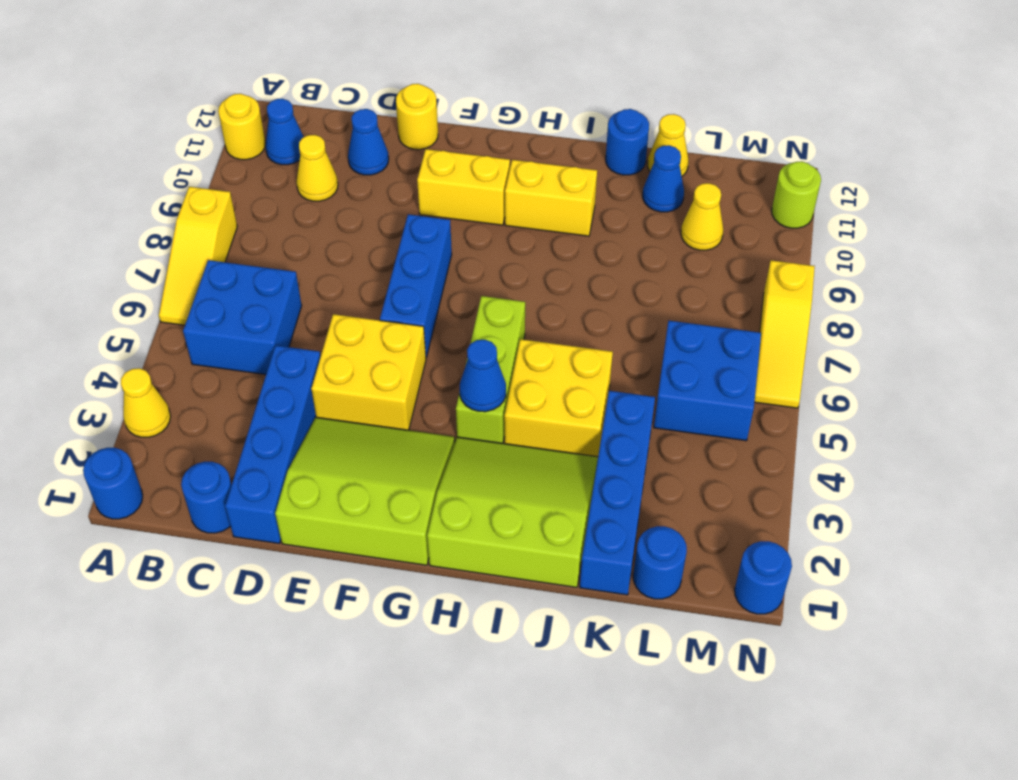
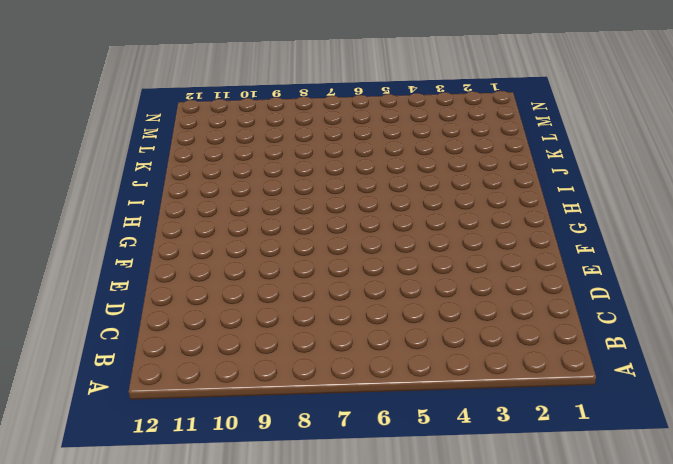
none -> blue 1x1 round brick [83,448,143,519]
none -> yellow 1x1 cone [121,368,171,437]
none -> yellow 1x3 slope [159,187,237,325]
none -> yellow 1x1 round brick [218,94,266,160]

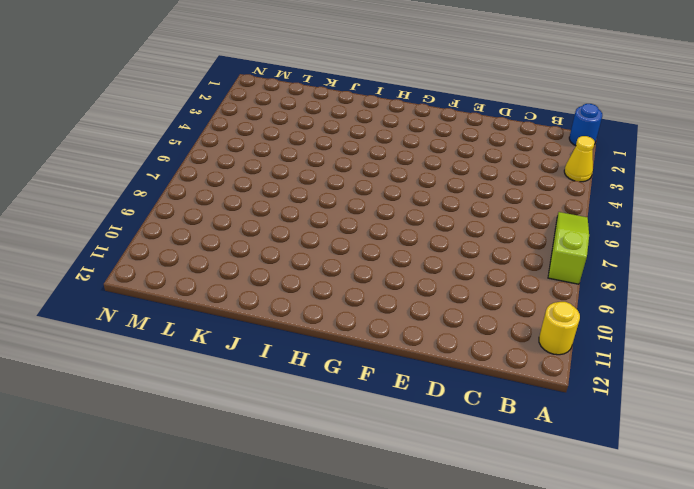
lime 1x3 slope [548,212,589,284] -> yellow 1x3 slope [159,187,237,325]
none -> blue 2x2 brick [183,260,302,375]
none -> blue 1x1 cone [265,99,304,165]
none -> blue 1x1 round brick [181,462,232,533]
none -> yellow 1x1 cone [296,135,338,201]

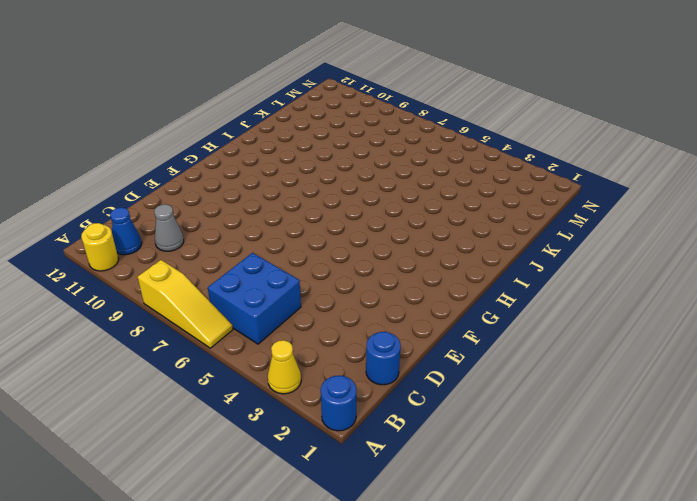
grey 1x1 cone [154,204,184,251] -> yellow 1x1 cone [296,135,338,201]
none -> blue 1x4 brick [225,345,321,544]
none -> blue 1x1 cone [348,109,389,175]
none -> lime 3x3 slope [275,417,455,565]
none -> yellow 2x2 brick [311,314,426,430]

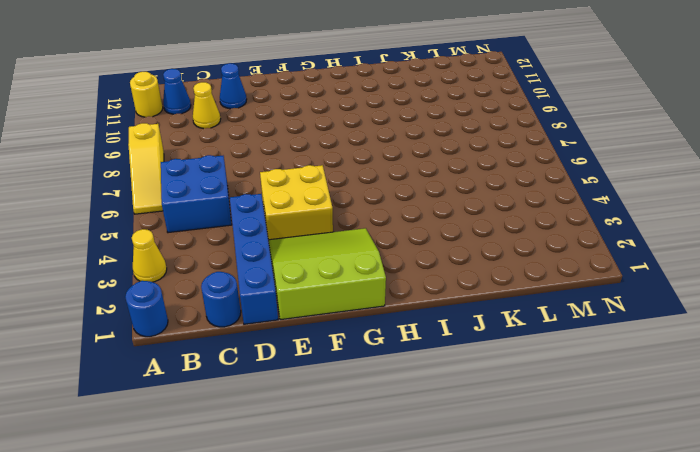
none -> yellow 1x1 round brick [396,84,438,150]
none -> blue 1x3 brick [380,214,452,358]
none -> yellow 1x2 brick [417,149,510,225]
none -> lime 3x3 slope [427,437,598,587]

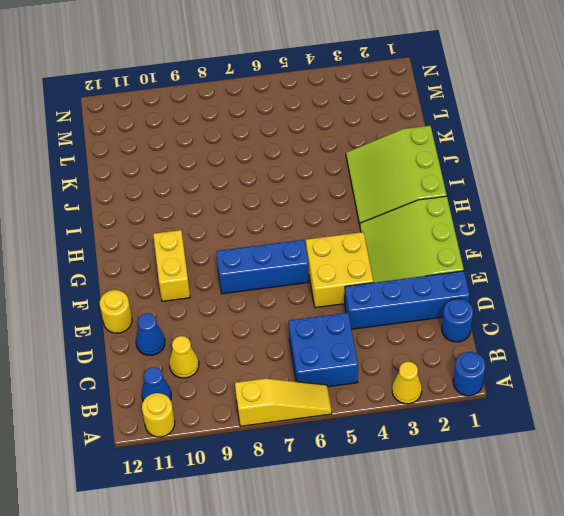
none -> lime 1x3 brick [456,296,525,443]
none -> yellow 1x2 brick [505,160,597,236]
none -> yellow 2x2 brick [504,339,613,457]
none -> blue 1x1 round brick [606,109,649,175]

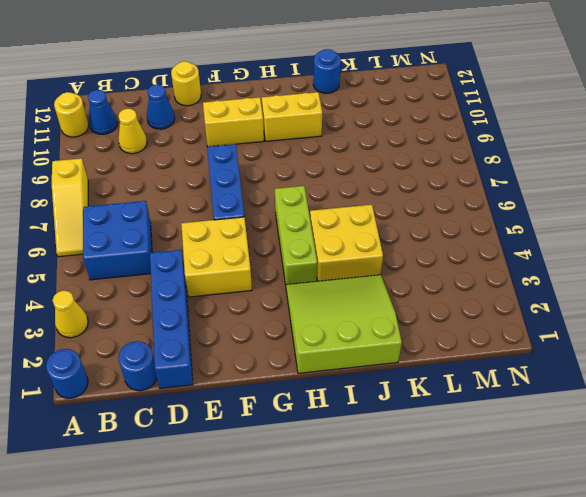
none -> lime 3x3 slope [275,417,455,565]
none -> blue 1x4 brick [580,391,655,595]
none -> blue 1x1 cone [643,145,684,212]
none -> yellow 1x1 cone [648,114,689,176]

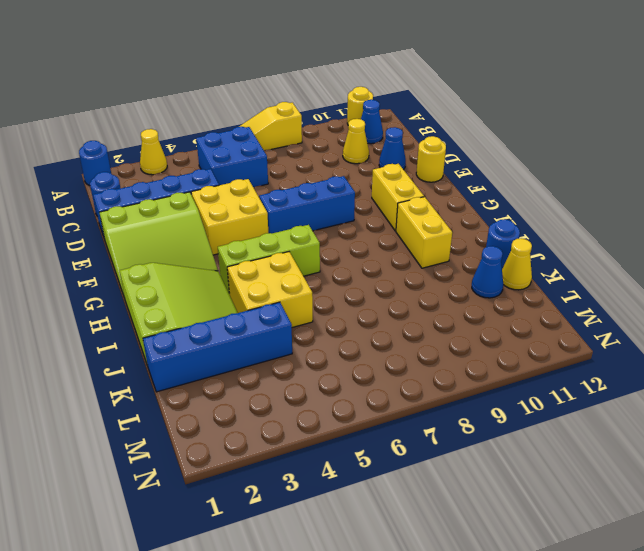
lime 3x3 slope [99,192,218,295] -> lime 3x3 slope turned to [275,417,455,565]
none -> blue 1x1 round brick [633,526,687,599]
none -> blue 2x2 brick [654,321,761,441]
none -> yellow 1x1 cone [681,183,723,250]
none -> blue 1x1 round brick [735,541,792,614]

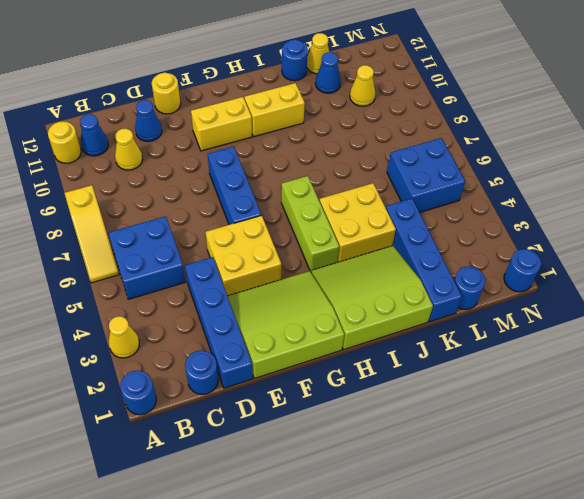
none -> yellow 1x3 slope [755,260,815,408]
none -> lime 1x1 round brick [772,161,821,228]
none -> blue 1x1 cone [460,340,506,412]

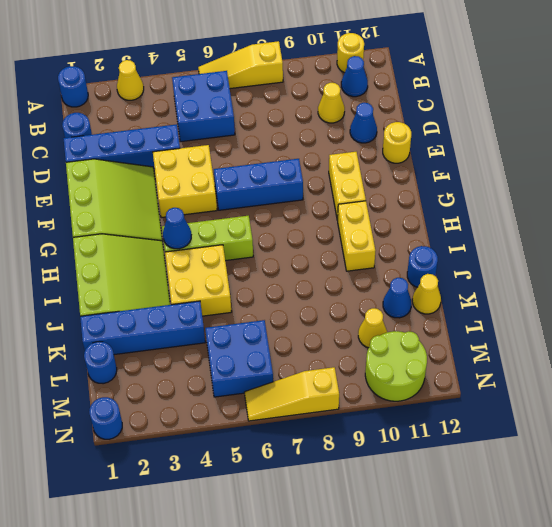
lime 2x2 round brick [365,331,427,401] -> lime 1x1 round brick [772,161,821,228]

